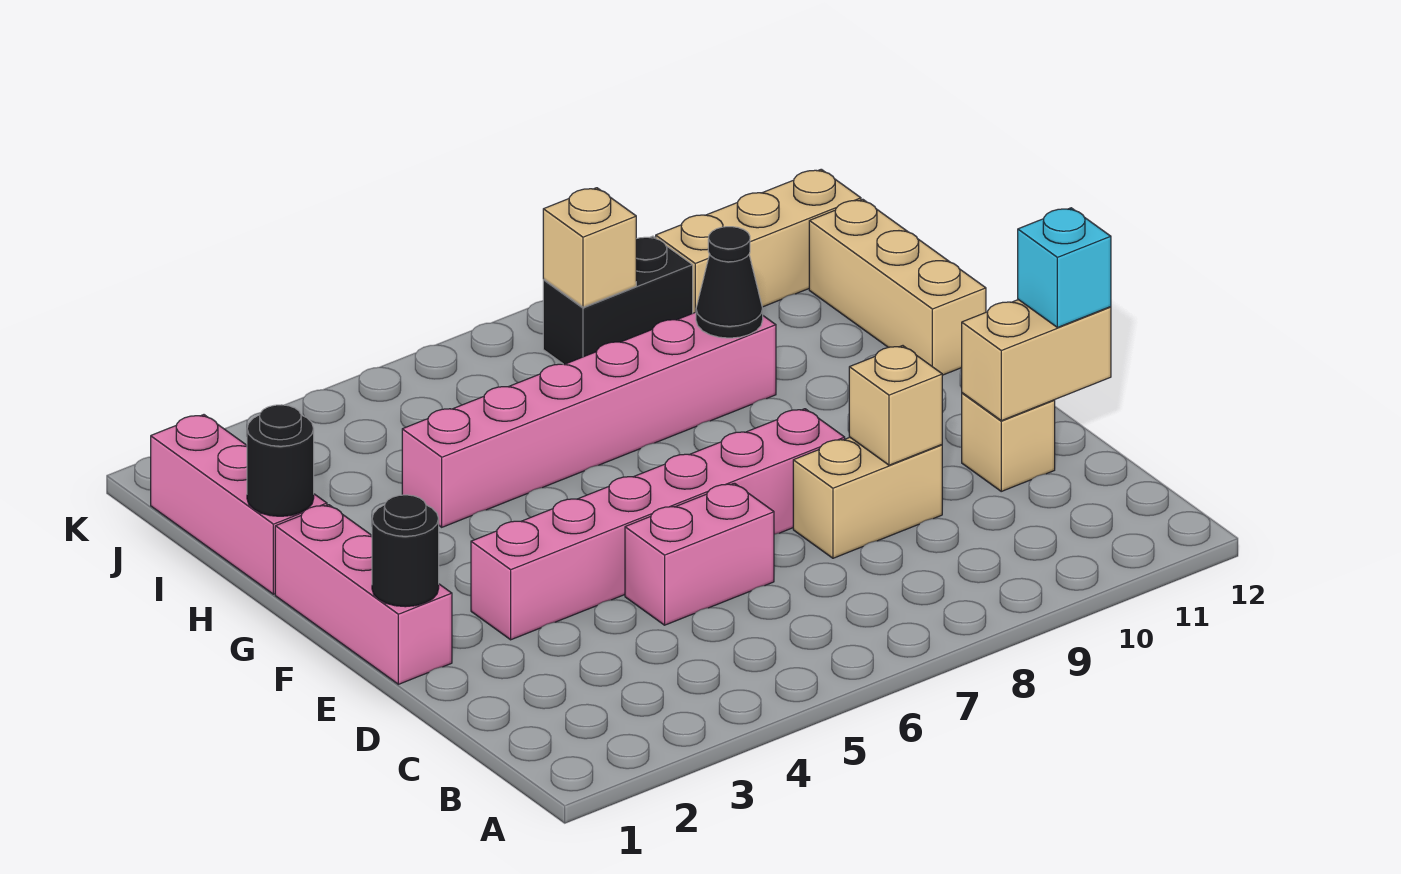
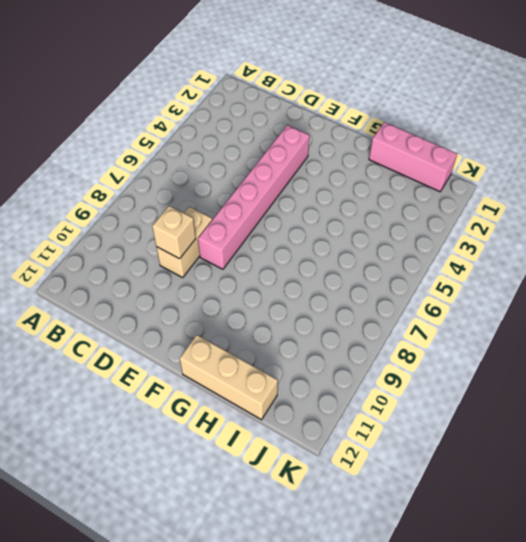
none -> pink 1x2 brick [625,483,774,625]
none -> tan 1x1 brick [962,393,1055,491]
none -> pink 1x3 brick [275,505,452,684]

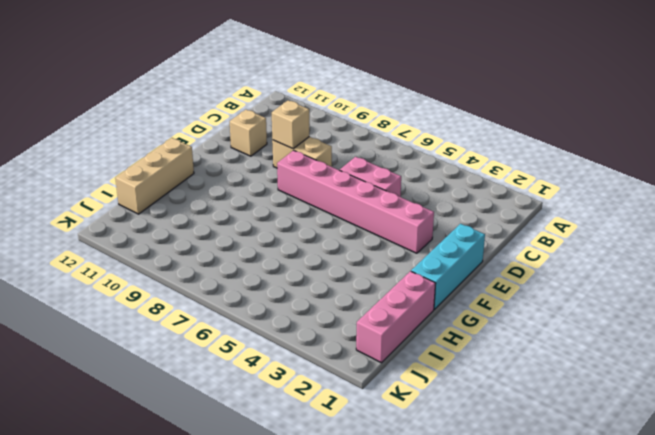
cyan 1x3 brick [411,224,485,310] -> pink 1x3 brick [275,505,452,684]
none -> pink 1x6 brick [402,312,776,527]
none -> black 1x2 brick [543,236,693,364]
none -> tan 1x3 brick [656,169,861,313]

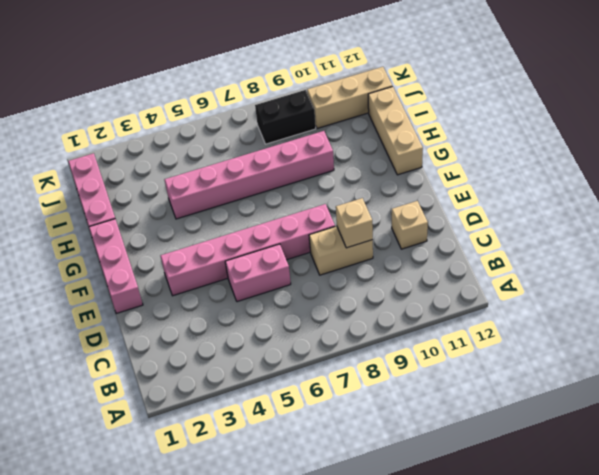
none -> tan 1x2 brick [962,300,1111,421]
none -> black 1x1 round brick [372,495,439,607]
none -> black 1x1 round brick [247,405,314,516]

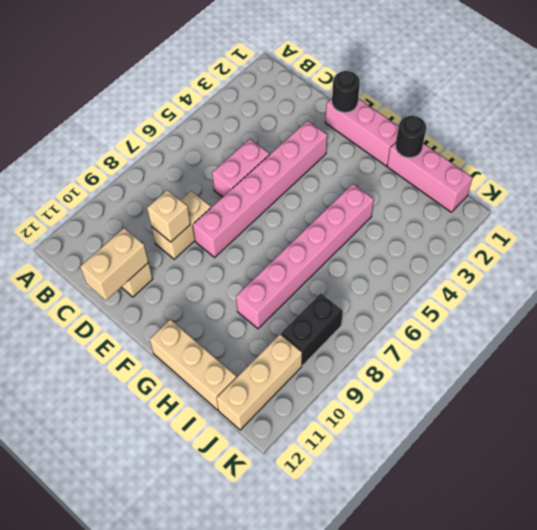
none -> black 1x1 cone [696,227,763,338]
none -> tan 1x1 brick [543,188,636,307]
none -> cyan 1x1 brick [1018,208,1111,328]

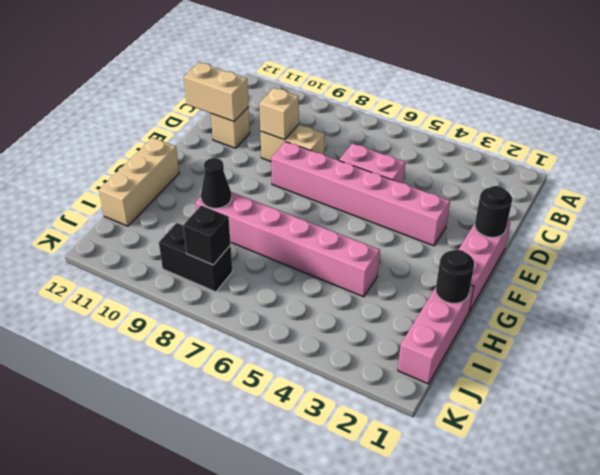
black 1x1 brick [183,205,231,265] -> tan 1x1 brick [543,188,636,307]
none -> tan 1x3 brick [656,169,861,313]
none -> cyan 1x1 brick [1018,208,1111,328]

